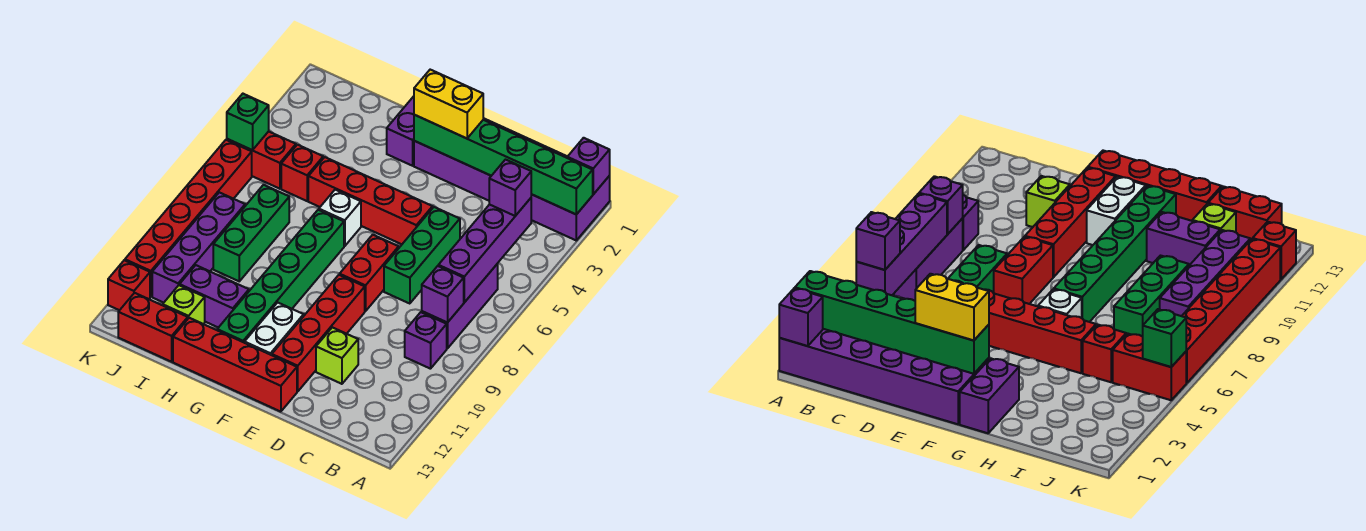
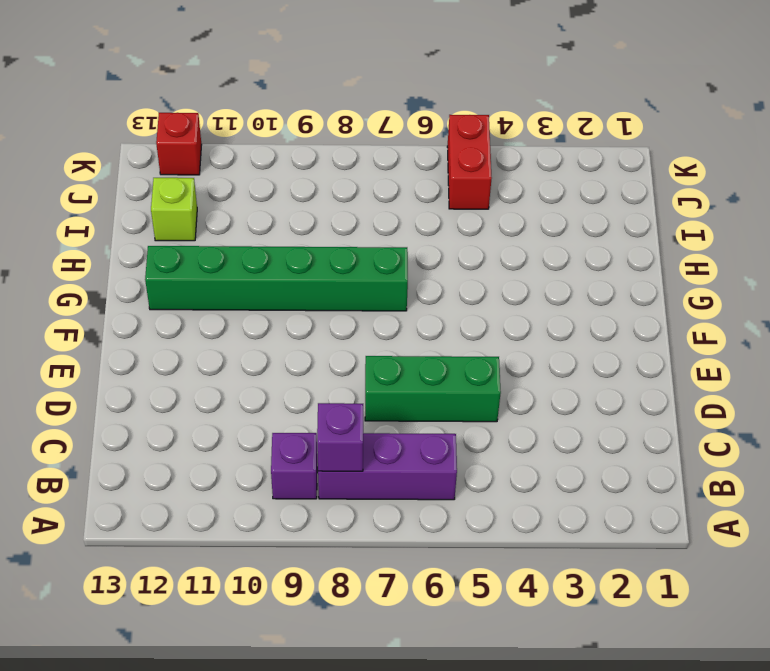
none -> purple 2x6 brick [414,118,610,240]
none -> lime 1x1 brick [316,327,358,384]
none -> red 1x4 brick [308,157,433,244]

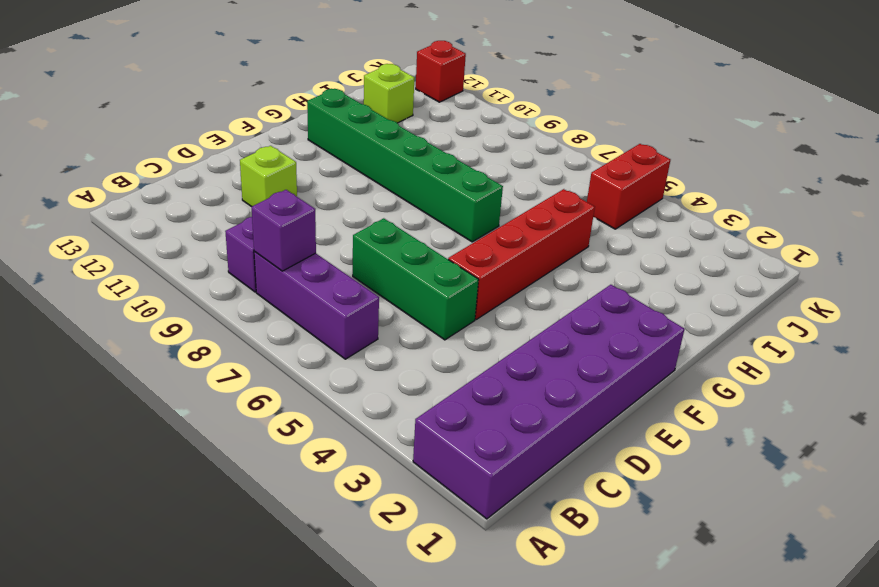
none -> red 1x2 brick [340,235,399,311]
none -> red 1x4 brick [272,275,365,391]
none -> red 1x4 brick [173,318,297,412]

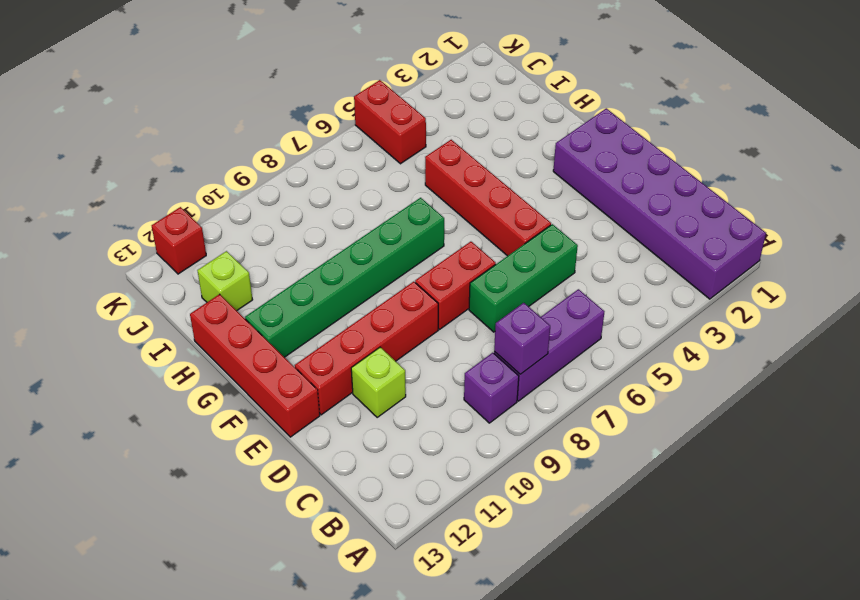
none -> white 1x2 brick [245,303,304,355]
none -> purple 1x2 brick [387,96,414,166]
none -> white 1x1 brick [319,190,361,246]

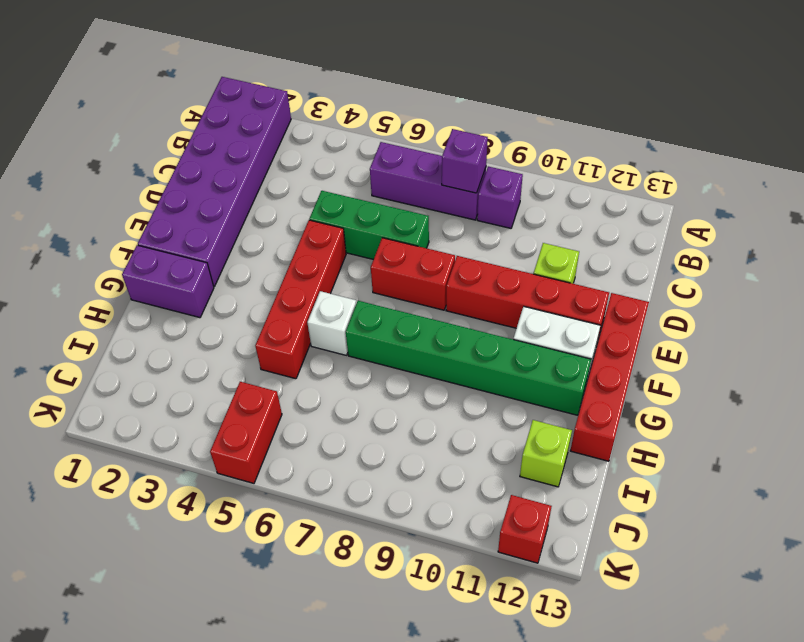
none -> purple 1x2 brick [180,265,249,328]
none -> red 1x1 brick [281,145,323,201]
none -> green 1x3 brick [213,185,289,281]

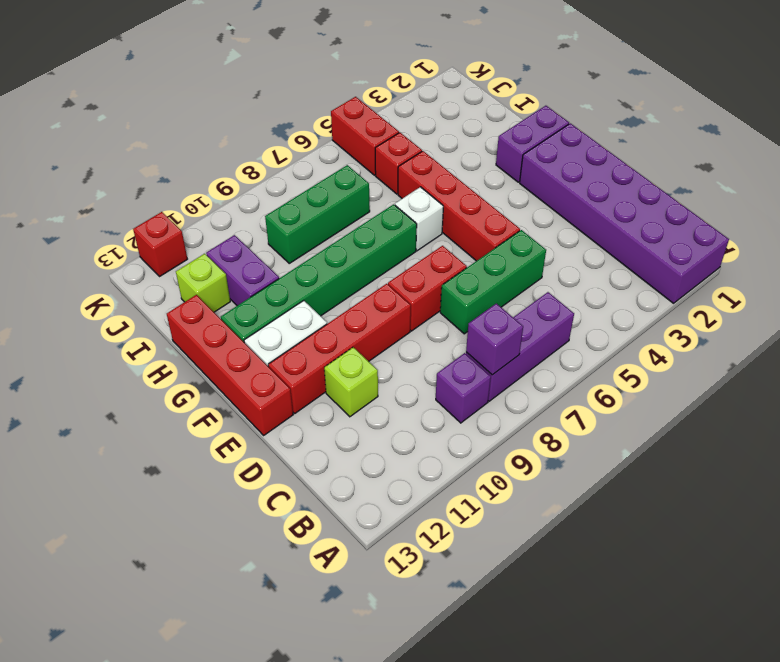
none -> red 1x2 brick [118,293,188,362]
none -> purple 1x4 brick [152,192,245,303]
none -> red 1x6 brick [125,140,252,297]

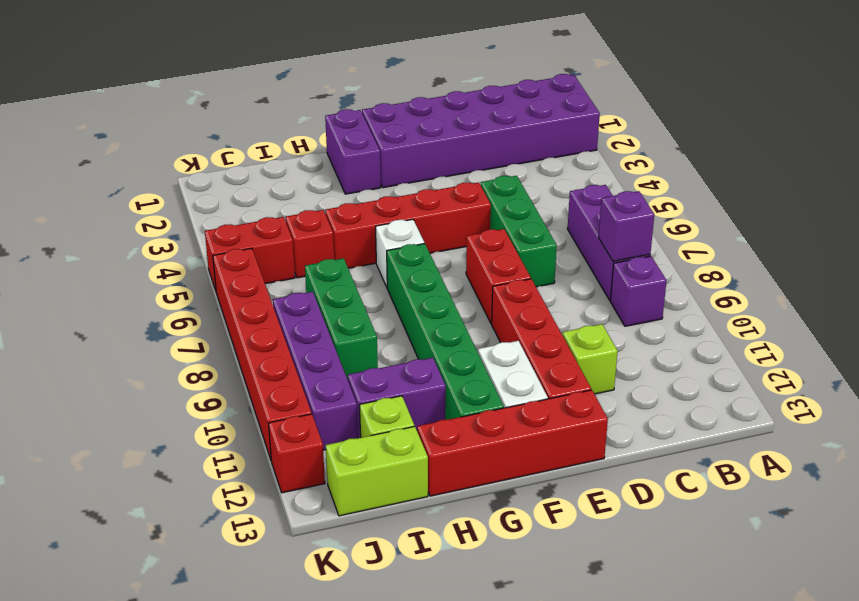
lime 1x2 brick [326,426,428,516] -> red 1x2 brick [118,293,188,362]
none -> purple 1x1 brick [567,138,610,194]
none -> green 1x6 brick [414,115,593,214]
none -> purple 1x4 brick [438,198,531,302]

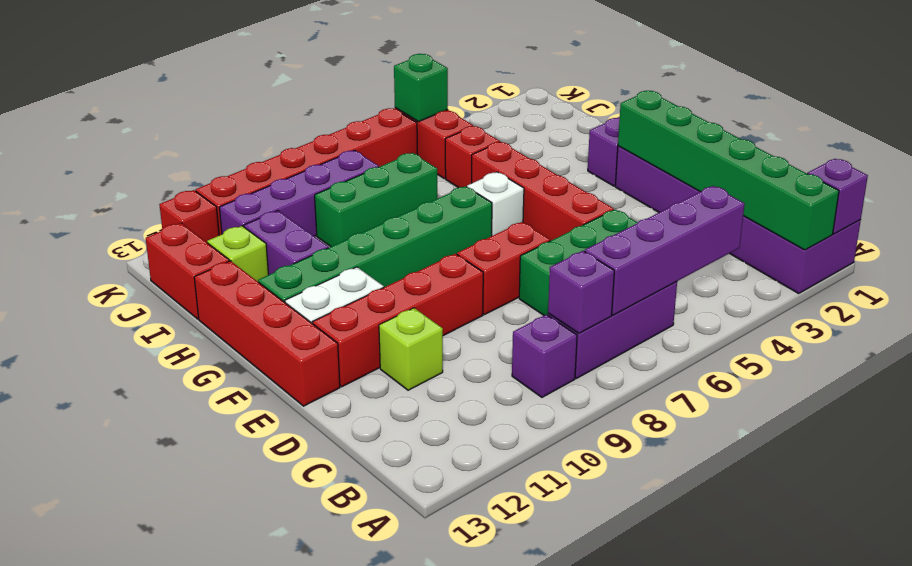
none -> purple 1x1 brick [489,160,531,216]
none -> yellow 1x2 brick [414,70,483,138]

